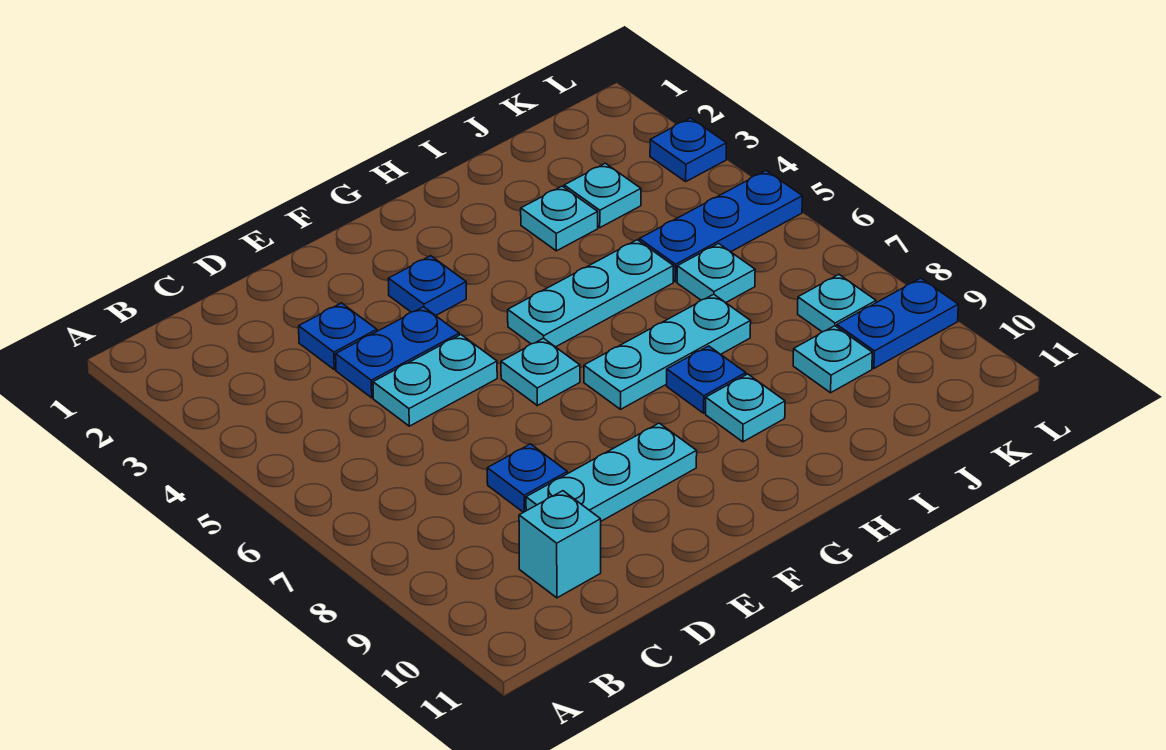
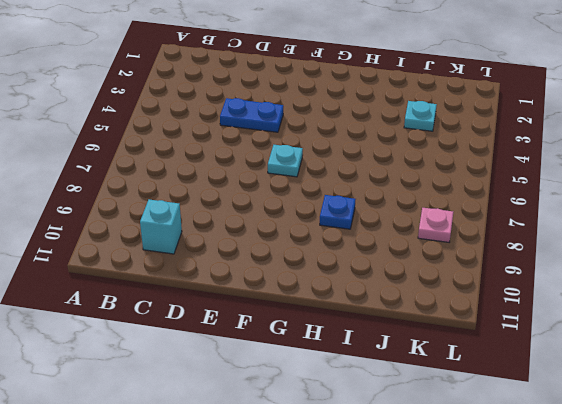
pink 1x1 plate [418,208,453,242] -> cyan 1x1 plate [798,275,876,332]
none -> blue 1x1 plate [299,303,377,370]
none -> cyan 1x2 plate [373,335,497,426]
none -> blue 1x1 plate [487,444,567,512]

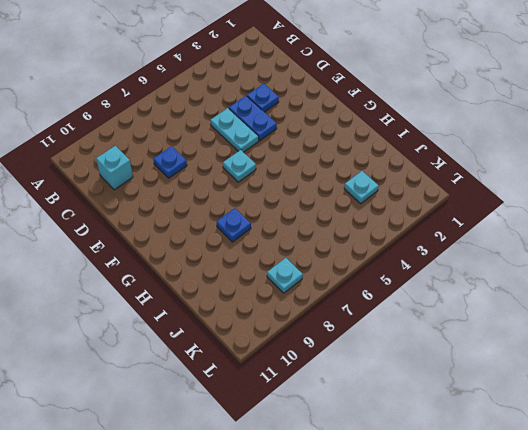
none -> cyan 1x3 plate [526,423,697,521]
none -> blue 1x1 plate [388,256,466,316]
none -> cyan 1x3 plate [508,240,674,347]

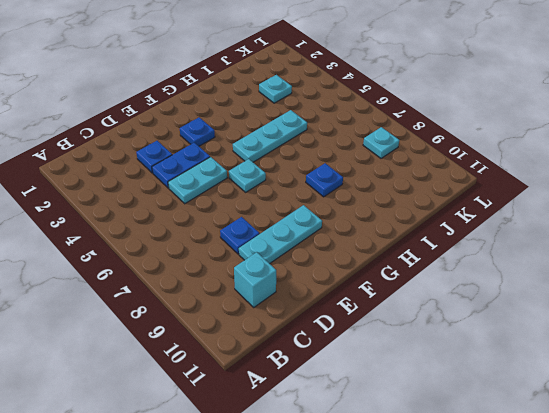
none -> cyan 1x3 plate [584,294,751,409]
none -> cyan 1x1 plate [706,374,785,442]
none -> cyan 1x1 plate [521,186,598,251]

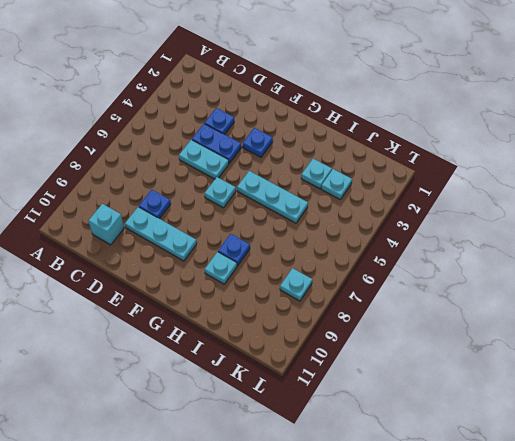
none -> cyan 1x3 plate [584,294,751,409]
none -> blue 1x3 plate [639,171,802,282]
none -> cyan 1x1 plate [677,244,755,303]

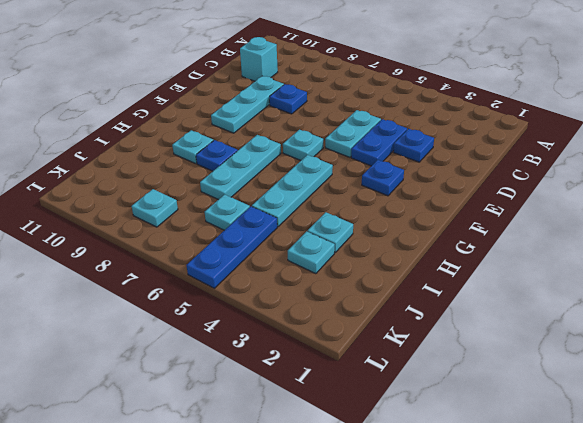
none -> cyan 1x1 plate [793,326,872,393]
none -> blue 1x2 plate [837,278,958,368]
none -> blue 1x1 plate [650,118,726,181]

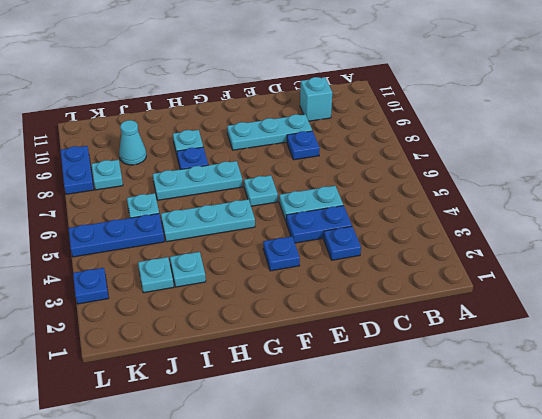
cyan 1x1 cone [119,120,146,165] -> cyan 1x1 plate [793,326,872,393]
blue 1x2 plate [60,146,94,194] -> blue 1x2 plate turned to [837,278,958,368]

